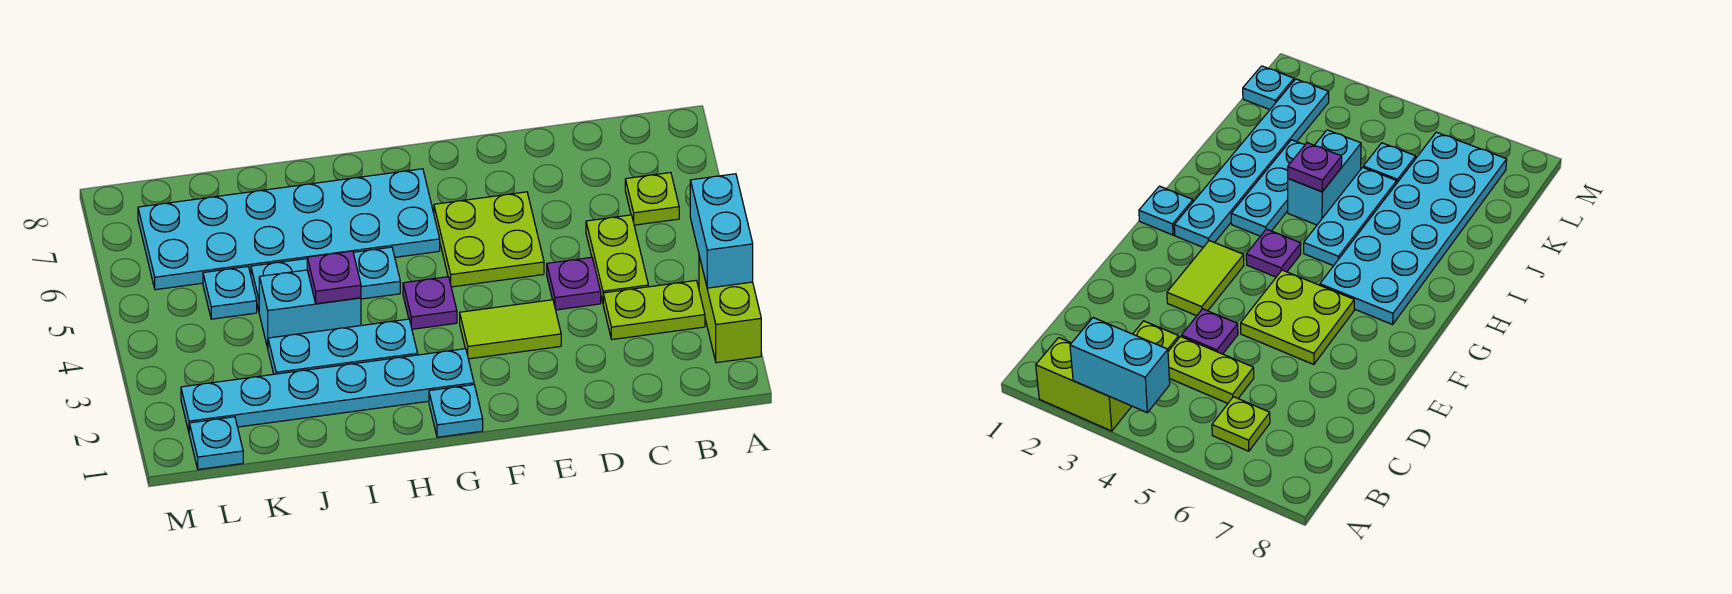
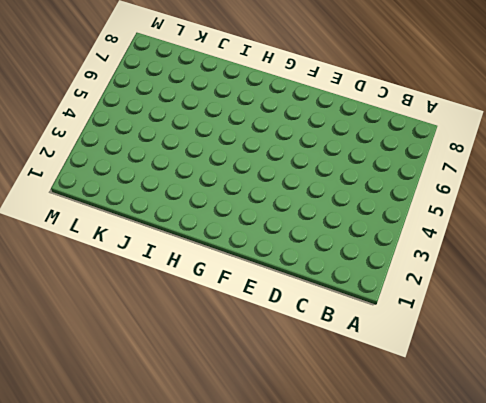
none -> lime 1x2 brick [699,256,761,363]
none -> lime 1x2 plate [603,280,705,339]
none -> lime 1x1 plate [625,173,679,225]

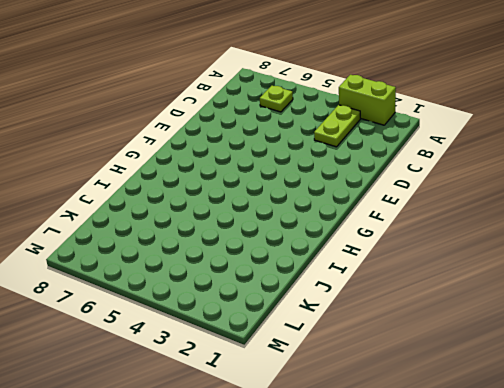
none -> lime 1x2 plate [586,215,648,302]
none -> purple 1x1 plate [547,257,601,310]
none -> lime 1x2 tile [460,300,561,359]

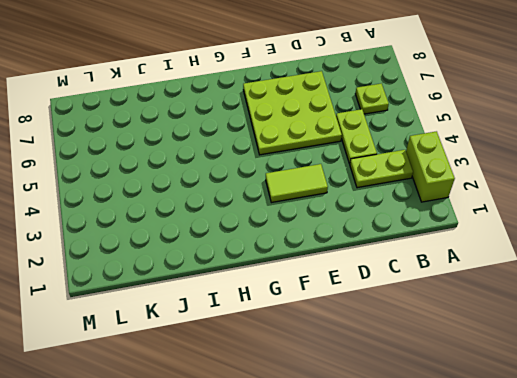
lime 3x3 plate [243,71,342,155] -> lime 2x2 plate [434,192,544,287]
none -> purple 1x1 plate [547,257,601,310]
none -> cyan 1x1 plate [429,385,483,437]
none -> cyan 1x6 plate [181,349,474,431]

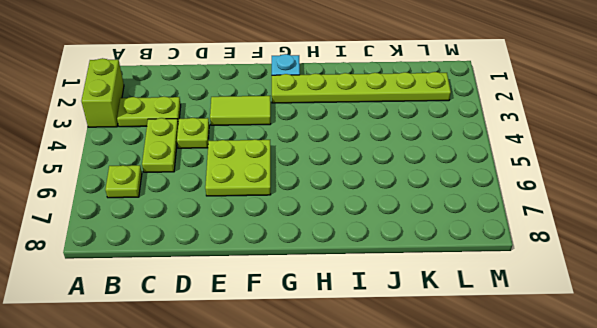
lime 1x1 plate [177,118,209,148] -> purple 1x1 plate [547,257,601,310]
lime 1x6 plate [272,72,451,103] -> cyan 1x6 plate [181,349,474,431]
none -> purple 1x1 plate [403,277,457,329]
none -> cyan 2x6 plate [138,169,440,290]
none -> cyan 1x3 plate [268,319,418,374]

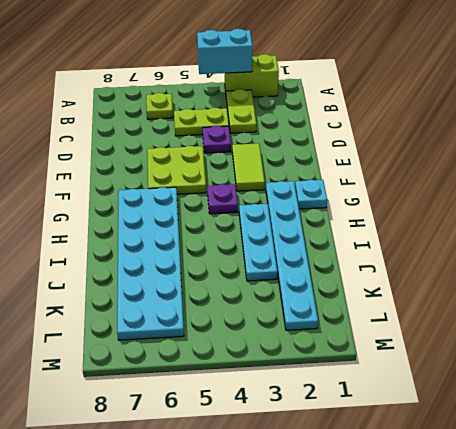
none -> cyan 1x3 plate [251,247,400,310]
none -> cyan 1x2 brick [259,270,361,348]
none -> cyan 1x1 plate [203,267,257,319]

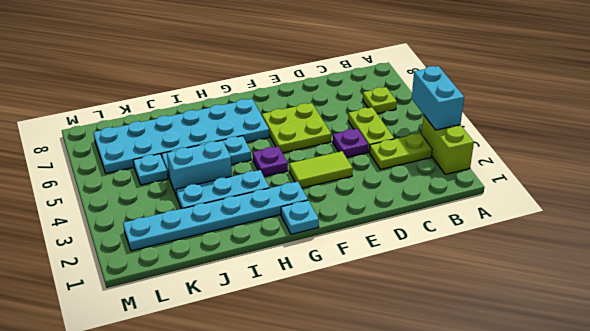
none -> cyan 1x1 plate [189,417,243,469]
none -> purple 1x1 plate [307,251,361,304]

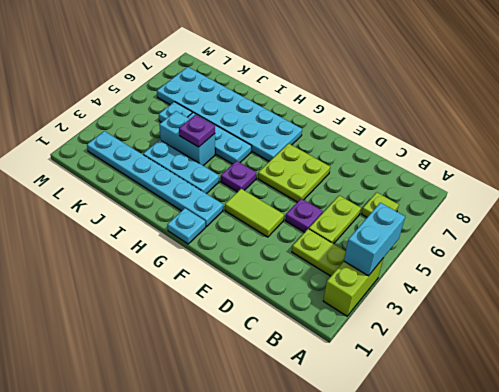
none -> cyan 1x1 plate [189,417,243,469]

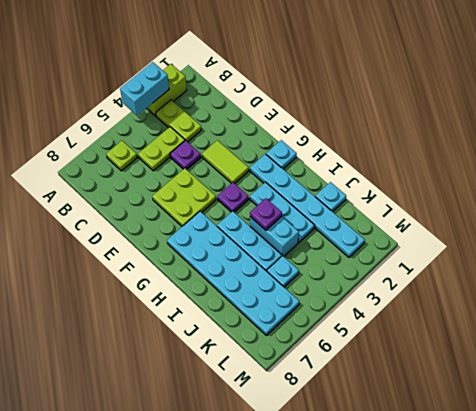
cyan 1x1 plate [315,182,346,212] -> cyan 1x1 plate moved to [189,417,243,469]

